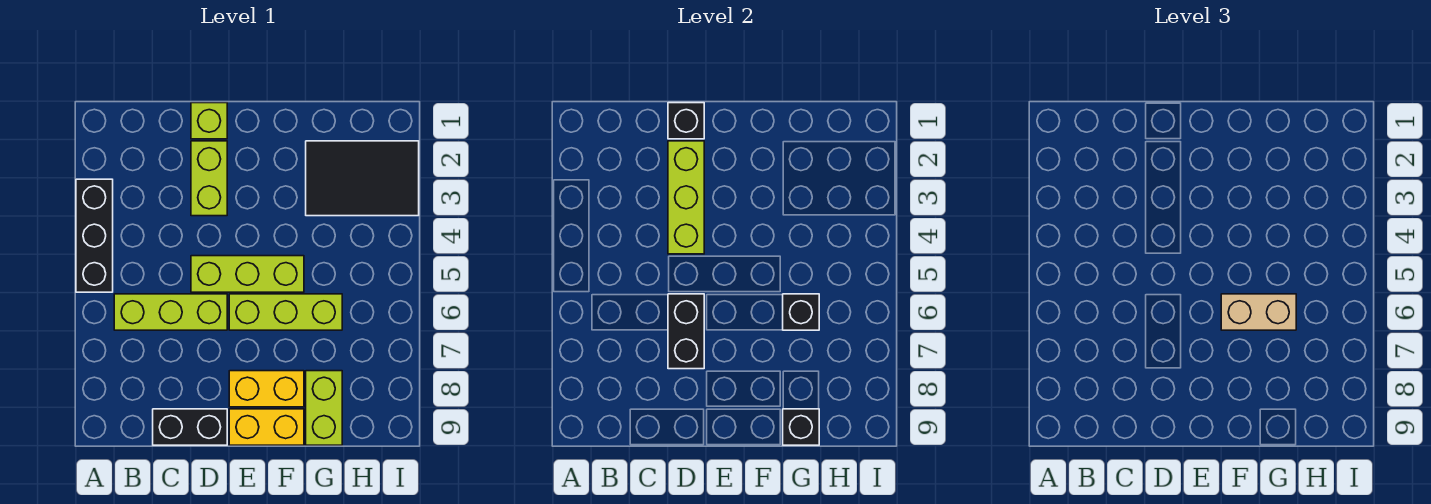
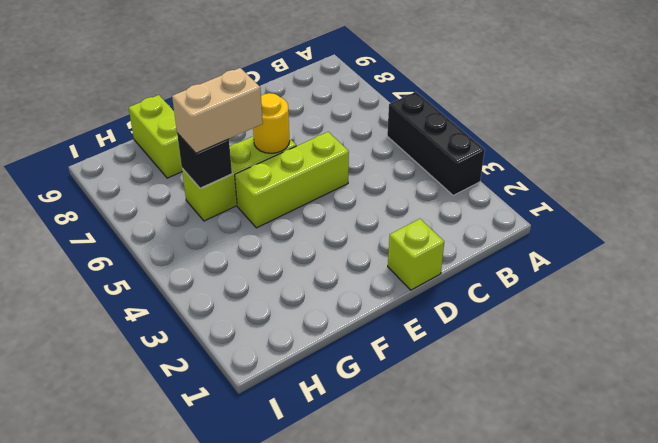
yellow 1x1 round brick [253,93,290,153] -> none
none -> lime 1x3 brick [114,294,227,330]
none -> black 1x2 brick [153,409,227,445]
none -> lime 1x2 brick [191,141,227,216]

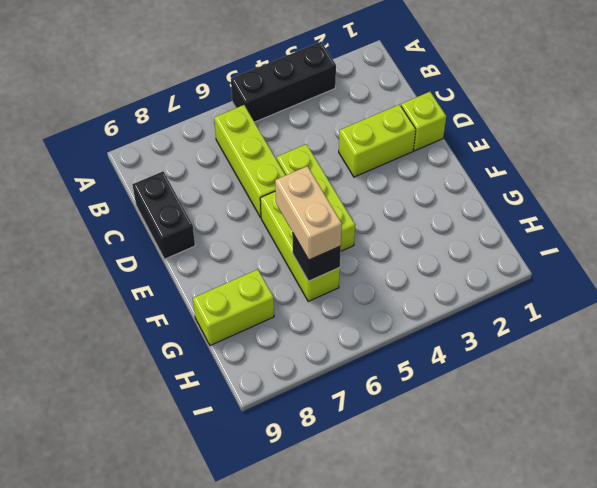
none -> yellow 1x2 brick [229,371,304,407]
none -> yellow 1x2 brick [229,409,304,445]
none -> black 2x3 tile [306,141,419,216]

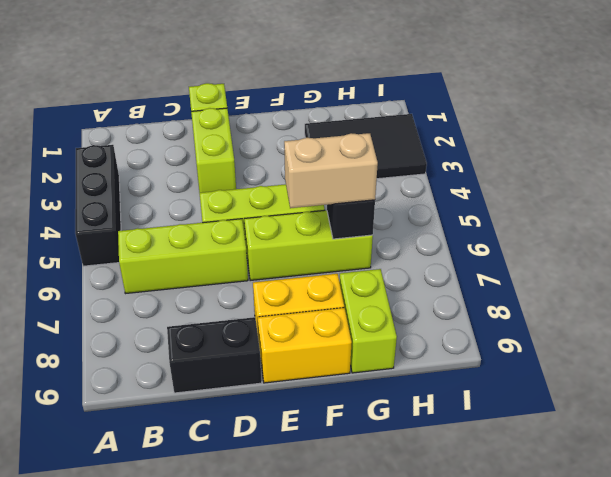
none -> black 1x1 brick [668,103,704,139]
none -> lime 1x3 brick [668,141,704,254]
none -> black 1x2 brick [668,294,704,369]

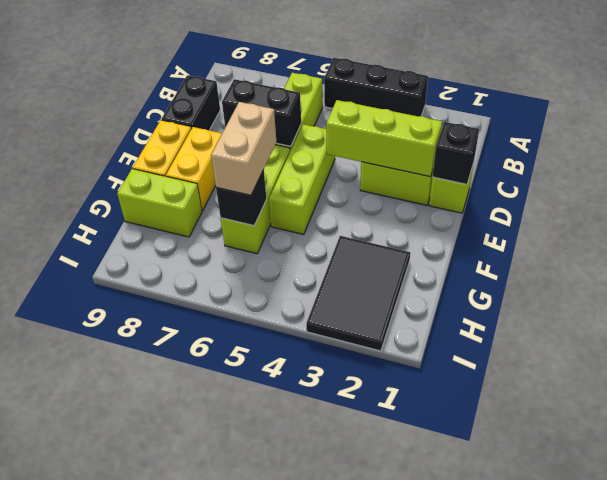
none -> black 1x1 brick [783,409,819,445]

